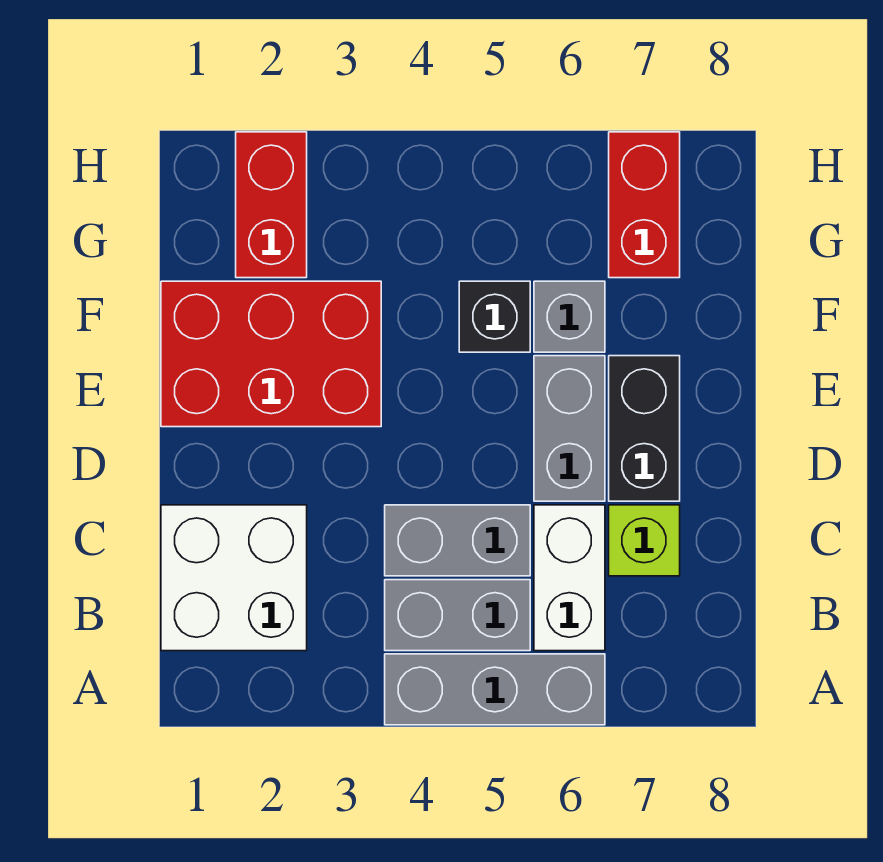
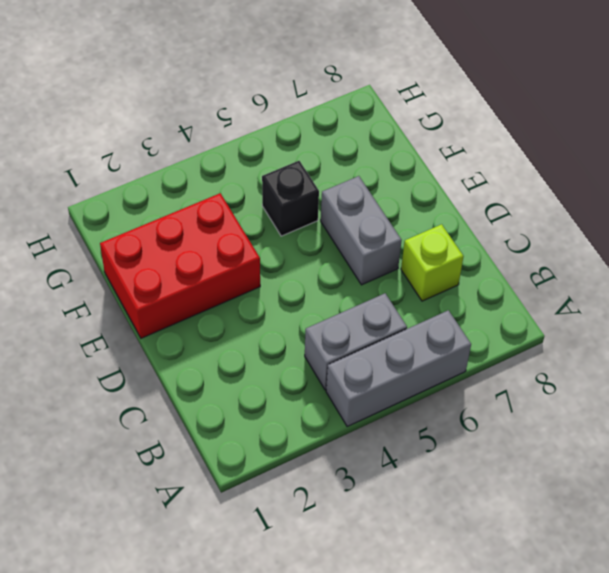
none -> white 2x2 brick [161,505,307,651]
none -> white 1x2 brick [534,505,605,651]
none -> grey 1x2 brick [385,505,530,576]

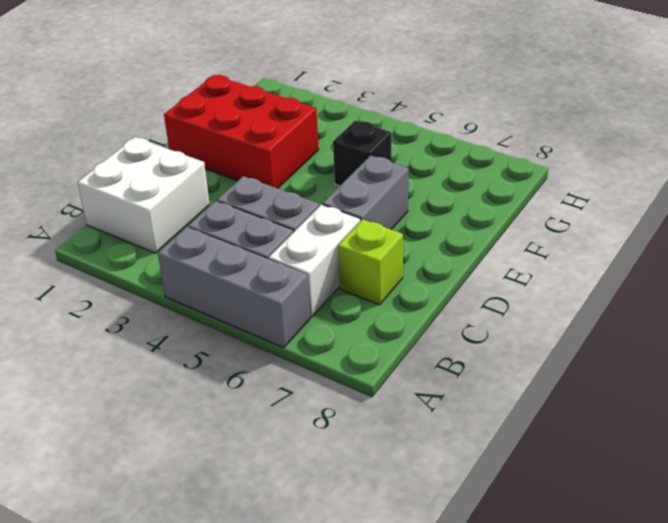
none -> black 1x2 brick [609,356,680,501]
none -> grey 1x1 brick [534,281,605,352]
none -> red 1x2 brick [236,132,307,278]

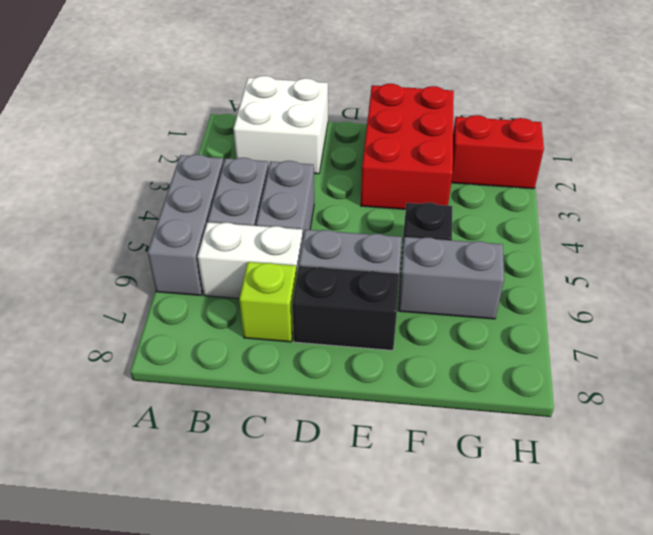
grey 1x2 brick [398,237,504,319] -> grey 1x1 brick [534,281,605,352]
none -> red 1x2 brick [609,132,680,278]

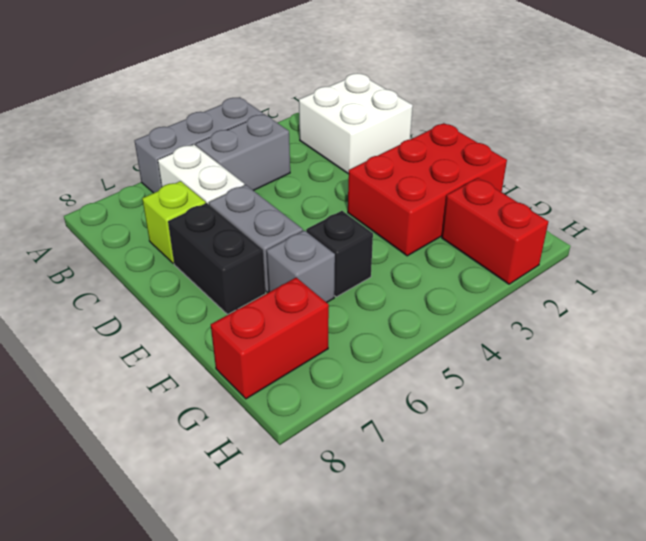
red 1x2 brick [211,277,329,399] -> red 1x2 brick turned to [609,132,680,278]
none -> grey 1x2 brick [385,505,530,576]

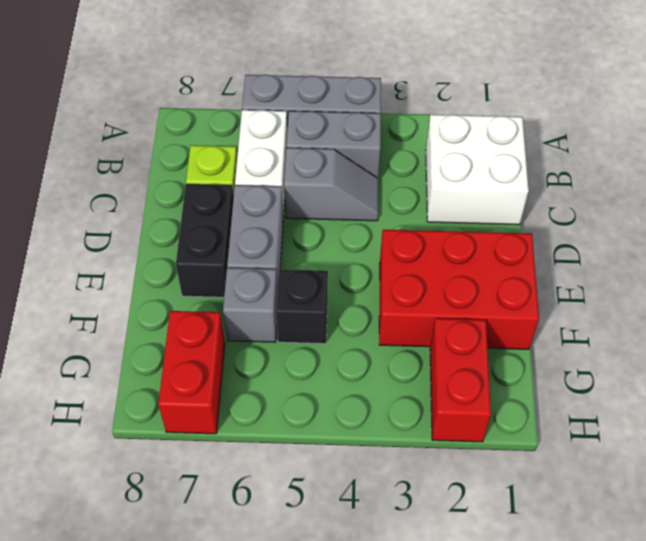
grey 1x2 slope [284,148,379,221] -> grey 1x2 brick [385,505,530,576]

